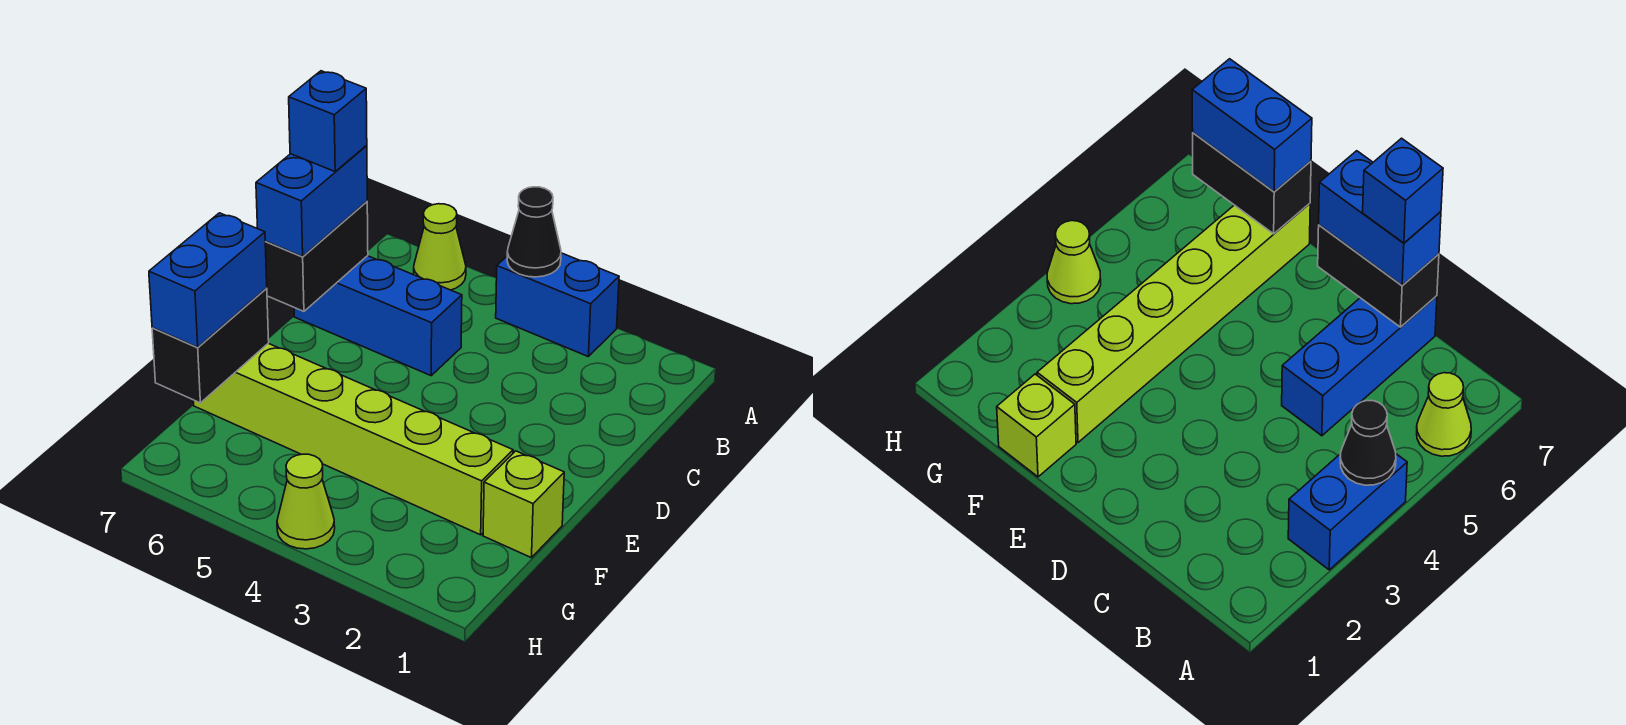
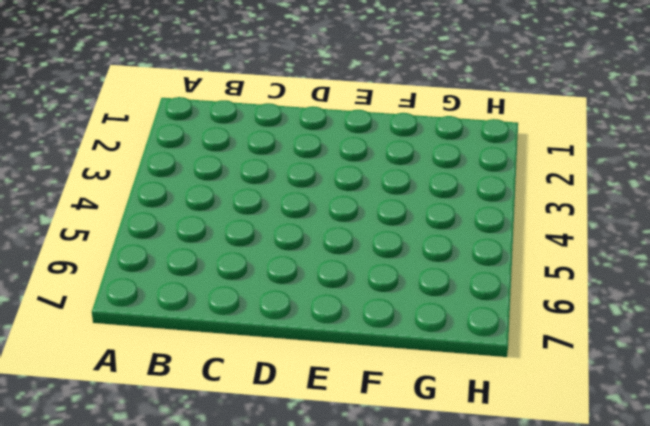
none -> blue 1x2 brick [496,253,619,356]
none -> lime 1x1 cone [414,204,466,290]
none -> blue 1x3 brick [294,256,462,376]

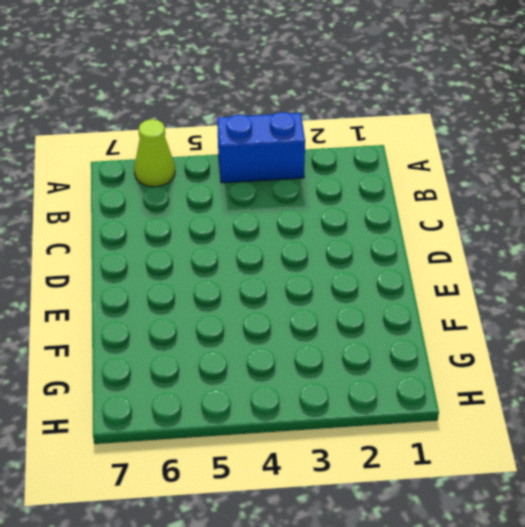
none -> blue 1x3 brick [294,256,462,376]
none -> lime 1x1 brick [483,451,564,558]
none -> lime 1x6 brick [193,343,513,535]

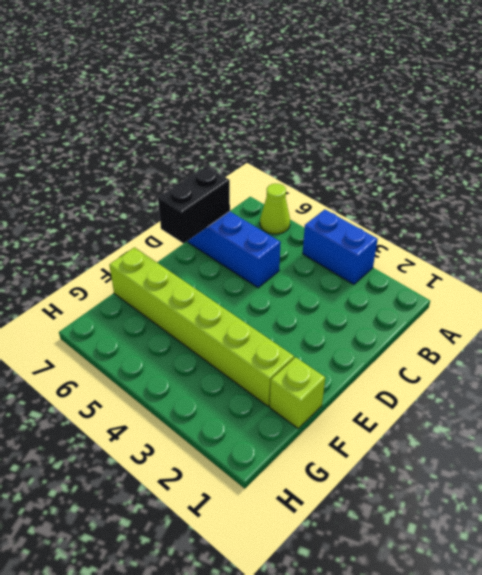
none -> lime 1x1 cone [277,454,335,549]
none -> black 1x1 cone [507,187,561,277]
none -> black 1x2 brick [152,288,269,403]

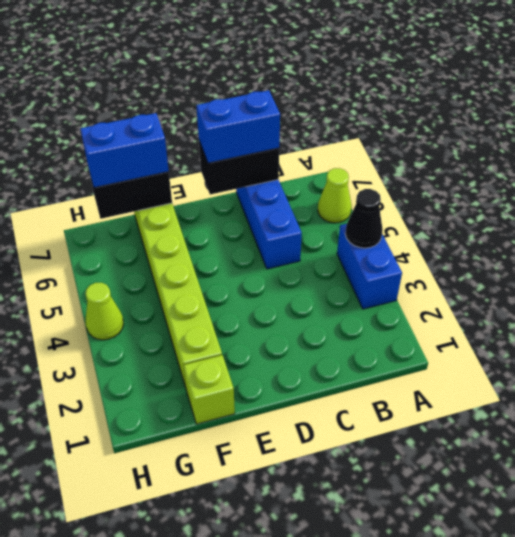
none -> blue 1x1 brick [289,71,367,171]

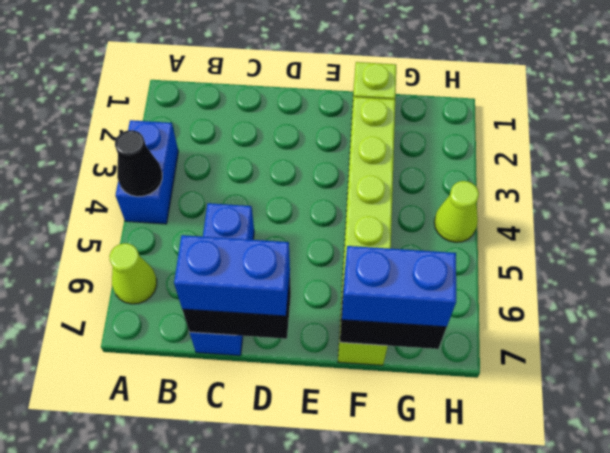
none -> blue 1x1 brick [289,71,367,171]

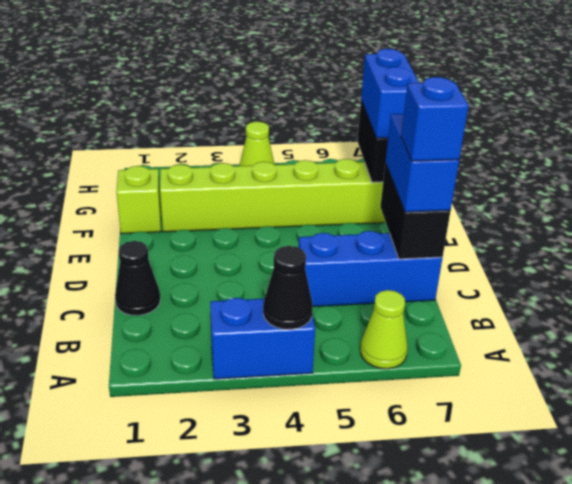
black 1x1 cone [115,241,160,316] -> none

